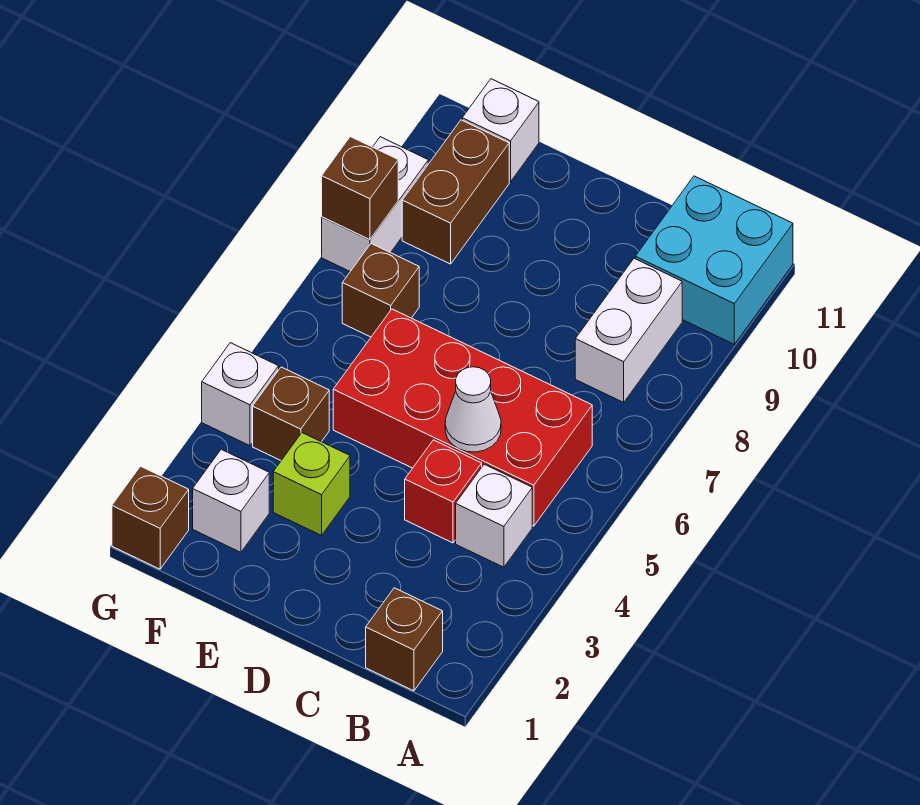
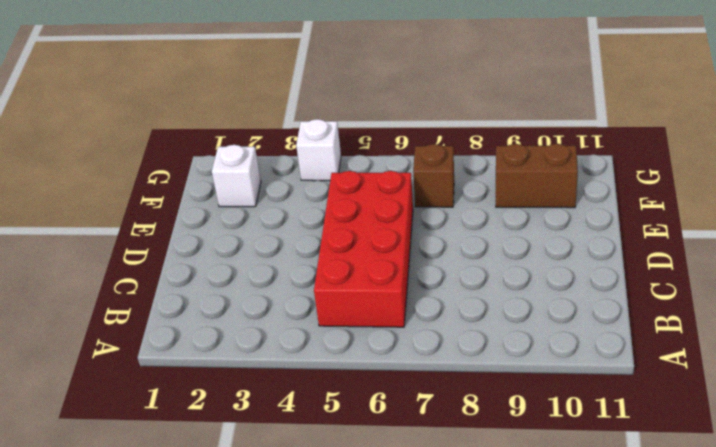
none -> cyan 2x2 brick [635,176,793,344]
none -> brown 1x1 brick [366,588,443,691]
none -> white 1x1 brick [456,464,532,567]

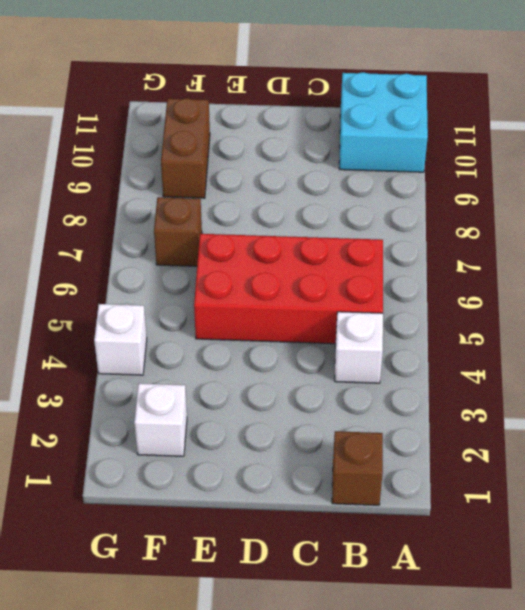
none -> white 1x2 brick [575,258,682,402]
none -> red 1x1 brick [405,440,482,543]
none -> lime 1x1 brick [273,433,350,535]

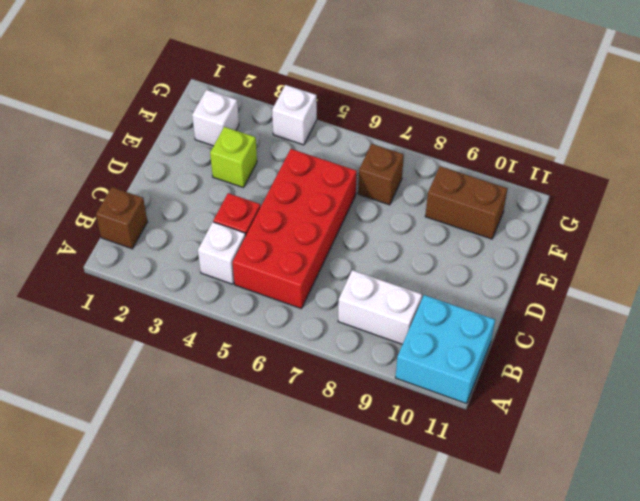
none -> brown 1x1 brick [253,367,329,460]
none -> white 1x1 brick [462,79,539,182]
none -> brown 1x1 brick [112,466,189,569]

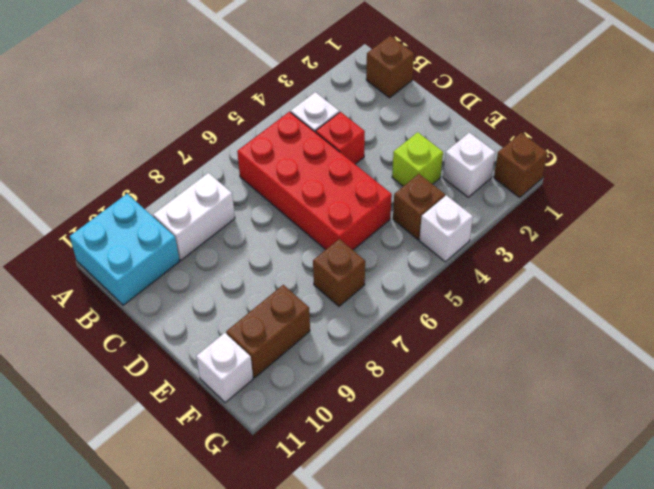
none -> white 1x2 brick [322,137,428,271]
none -> white 1x1 cone [445,367,501,452]
none -> brown 1x1 brick [322,137,398,240]

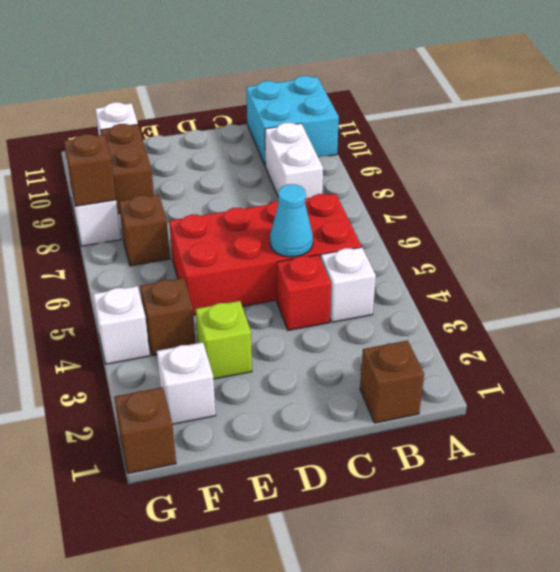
cyan 1x1 cone [270,184,313,257] -> white 1x1 cone [445,367,501,452]

